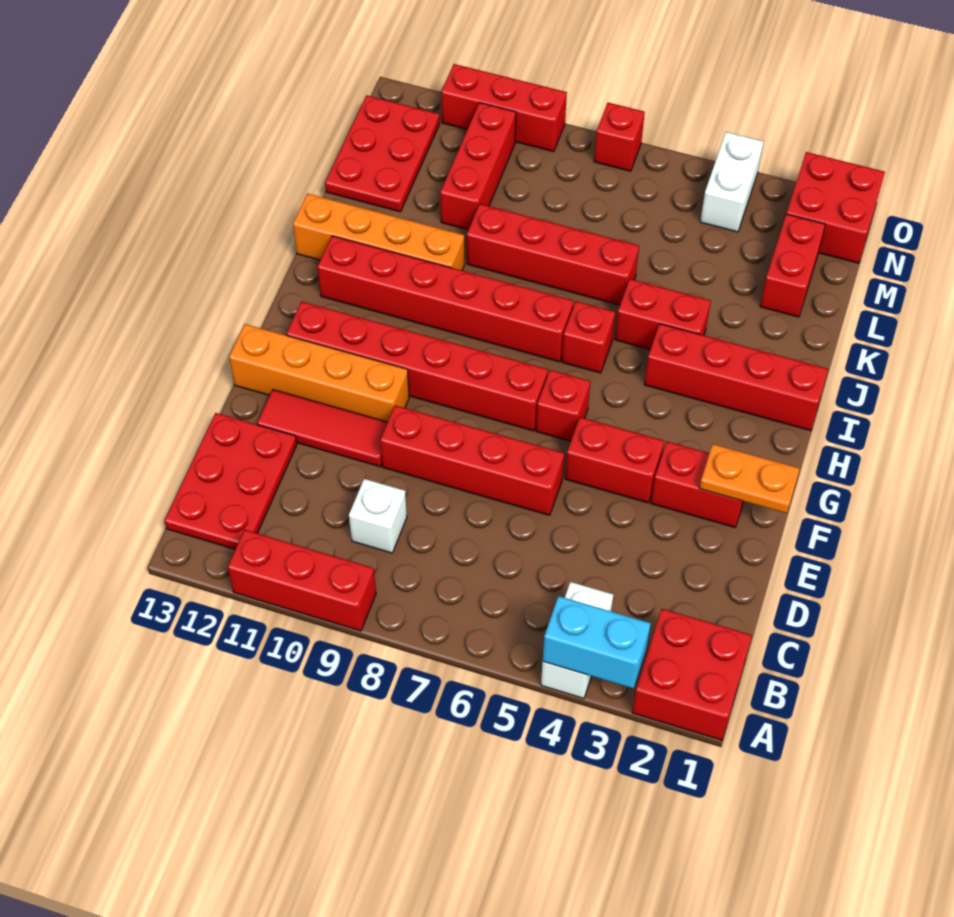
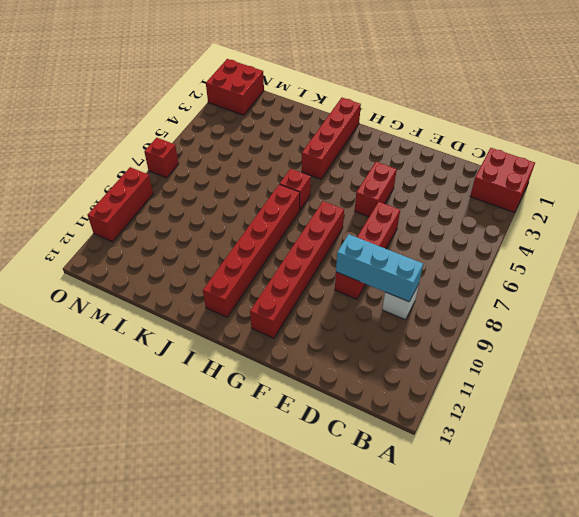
cyan 1x3 brick [336,234,423,302] -> none
none -> white 1x2 brick [541,582,613,698]
none -> red 1x3 brick [228,530,376,631]
none -> red 2x3 plate [164,413,297,549]

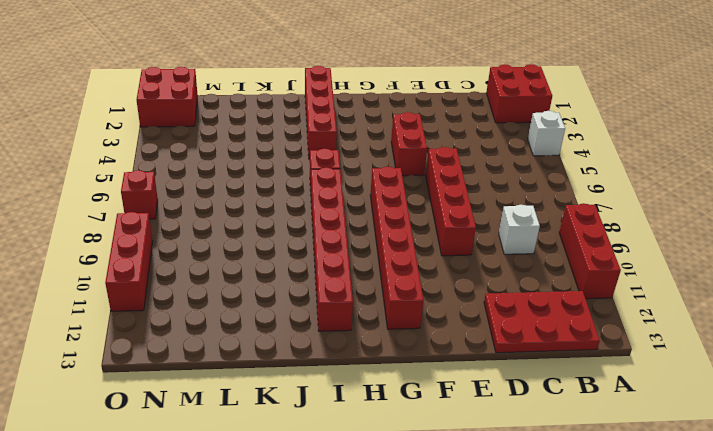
white 1x1 brick [528,111,565,156] -> white 1x2 brick [541,582,613,698]
none -> red 1x3 tile [257,390,388,467]
none -> red 1x2 brick [651,442,744,527]
none -> orange 1x4 brick [229,324,409,422]

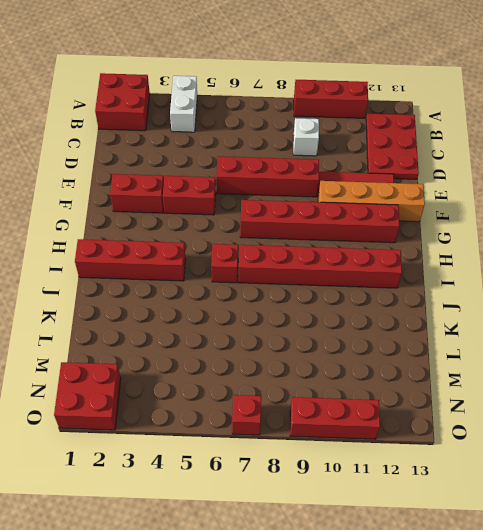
none -> red 1x1 brick [536,370,590,441]
none -> red 1x2 brick [615,279,711,349]
none -> orange 1x4 brick [293,194,464,270]

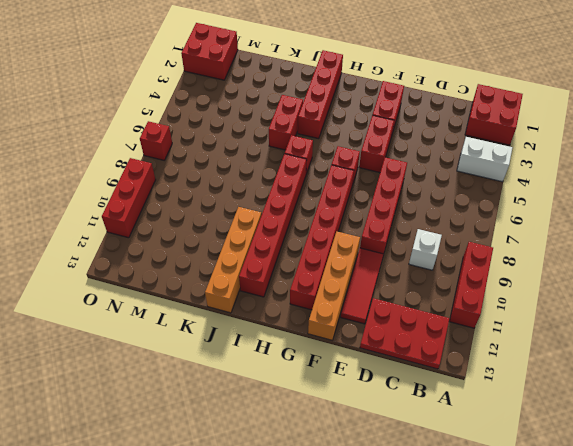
none -> red 1x4 brick [467,204,639,305]
none -> red 1x2 brick [760,214,825,317]
none -> red 1x3 brick [440,103,516,230]

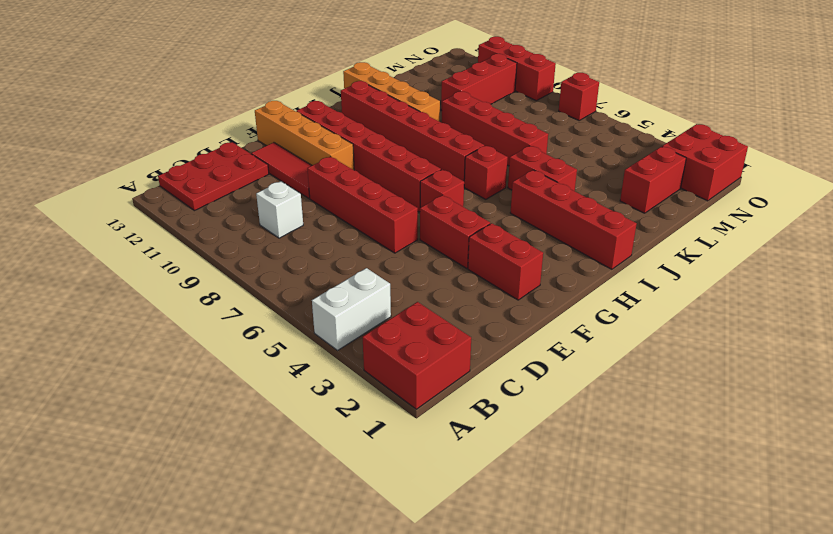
none -> red 1x3 brick [228,530,376,631]
none -> red 2x3 plate [325,95,440,212]
none -> white 1x2 brick [700,132,763,232]

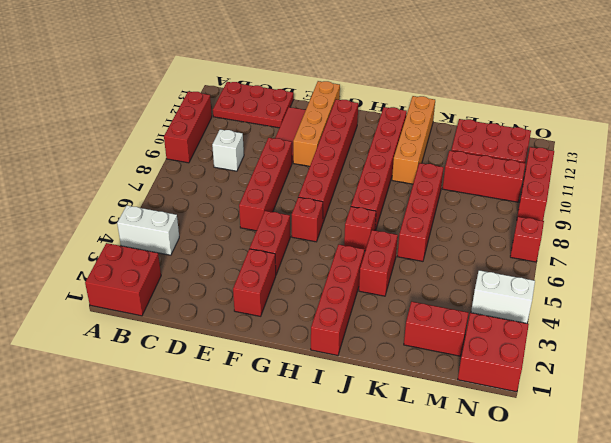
none -> cyan 1x2 brick [543,596,651,689]
none -> orange 1x2 plate [699,444,800,513]

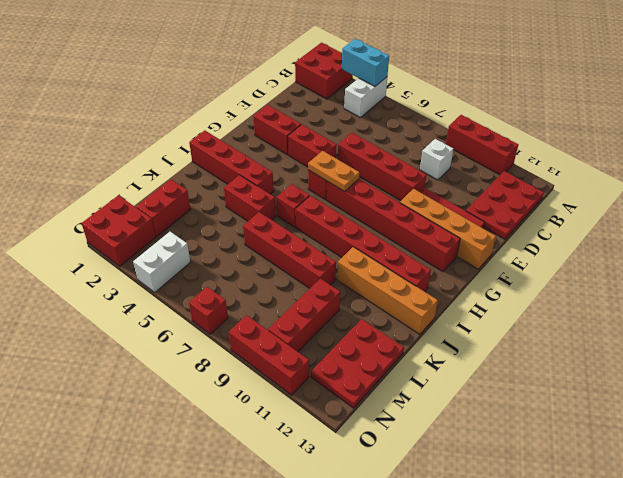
orange 1x2 plate [308,151,359,191] -> orange 1x2 plate moved to [699,444,800,513]

